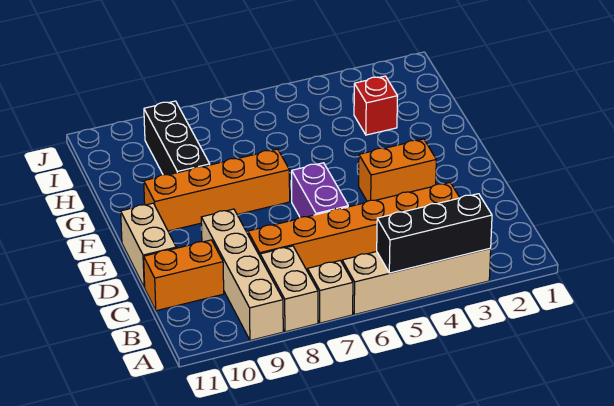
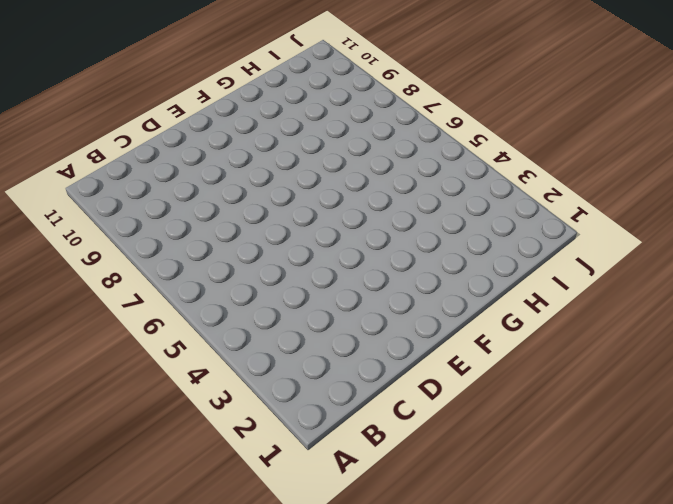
none -> tan 1x4 brick [342,249,491,314]
none -> tan 1x1 brick [308,261,353,323]
none -> tan 1x2 brick [260,246,318,332]

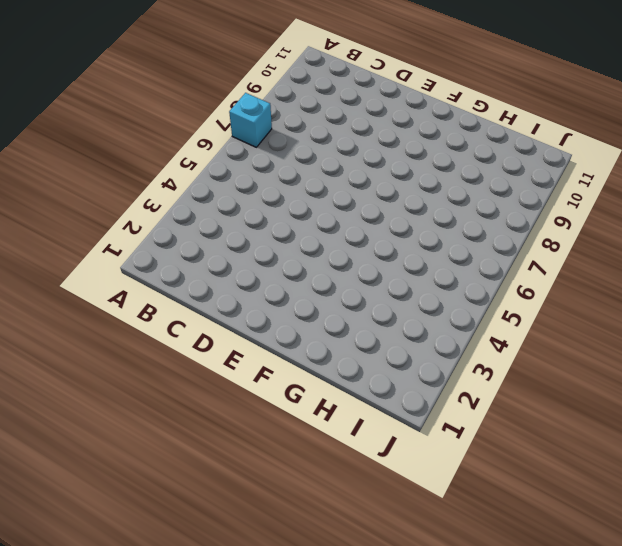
cyan 1x1 brick [229,93,272,147] -> tan 1x1 brick [308,261,353,323]
none -> tan 1x4 brick [342,249,491,314]
none -> tan 1x2 brick [260,246,318,332]
none -> tan 1x4 brick [201,209,283,340]

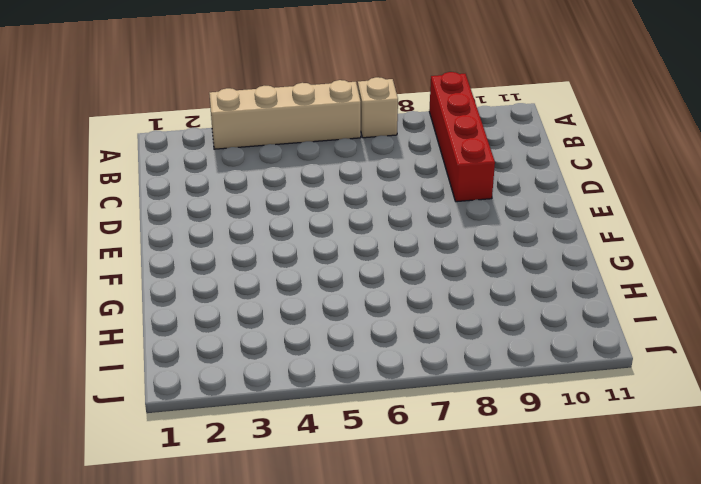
red 1x4 brick [429,72,495,202] -> tan 1x4 brick [201,209,283,340]
none -> tan 1x2 brick [260,246,318,332]
none -> orange 1x6 brick [248,183,460,272]
none -> orange 1x2 brick [144,240,224,311]

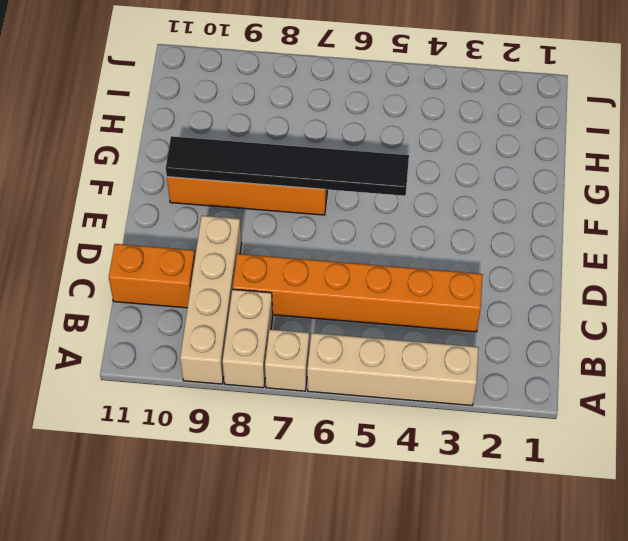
black 1x6 tile [166,136,409,196] -> none
none -> purple 1x2 brick [292,163,348,217]
none -> tan 1x2 brick [121,203,176,287]
none -> orange 1x2 brick [359,139,436,201]

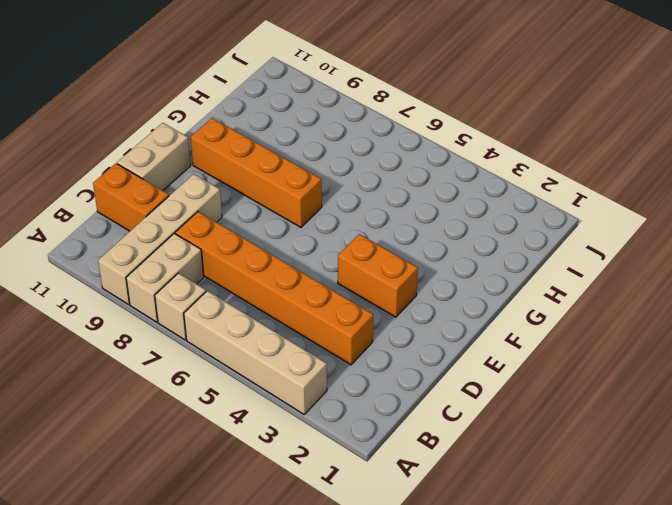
none -> purple 1x2 brick [292,163,348,217]
none -> black 1x3 brick [144,101,210,175]
none -> red 1x1 brick [354,76,398,135]

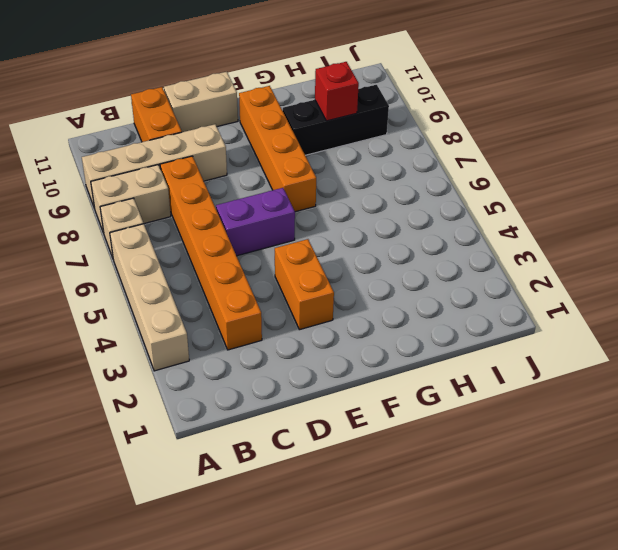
red 1x1 brick [315,62,359,121] -> red 1x1 brick moved to [354,76,398,135]
none -> black 1x3 brick [377,194,492,273]

